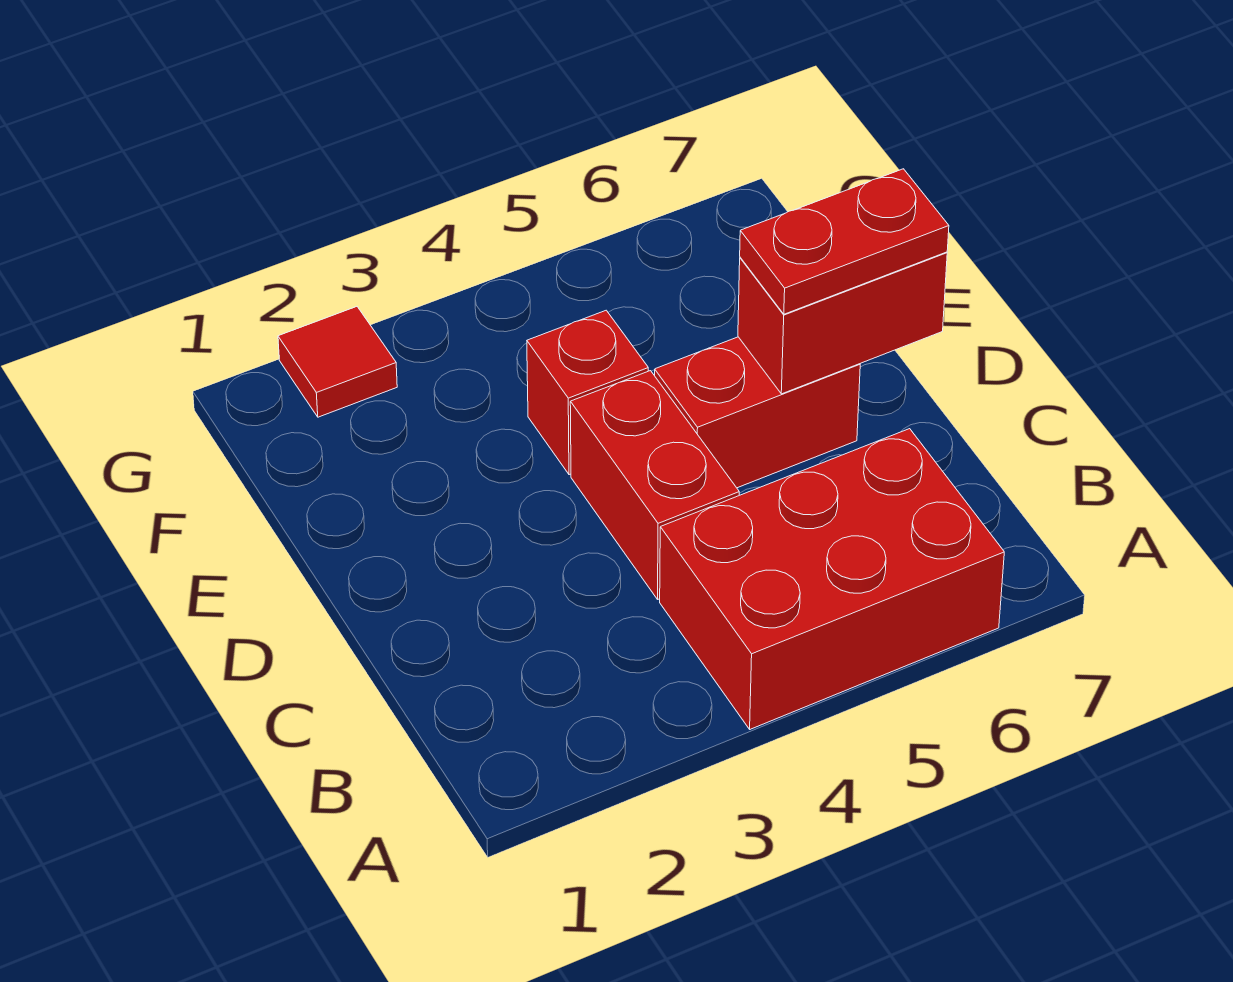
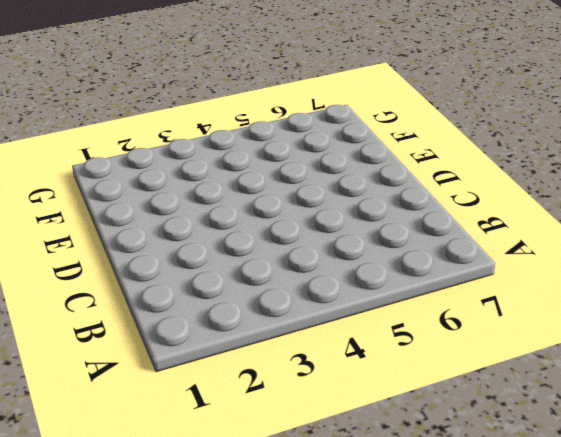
none -> red 2x3 brick [660,429,1004,729]
none -> red 1x2 brick [570,371,739,599]

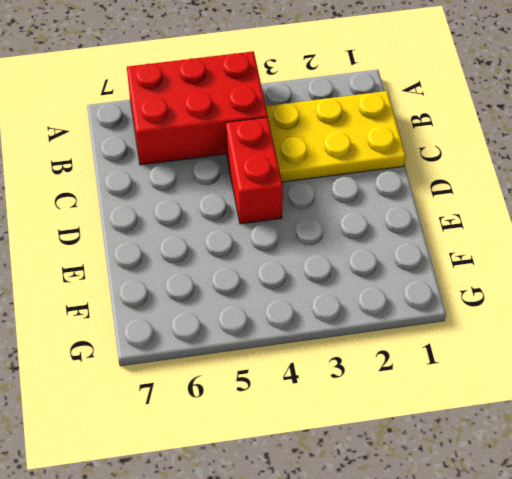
yellow 2x3 plate [266,91,406,182] -> none
none -> red 1x2 brick [655,337,860,488]
none -> red 1x1 brick [527,310,648,475]

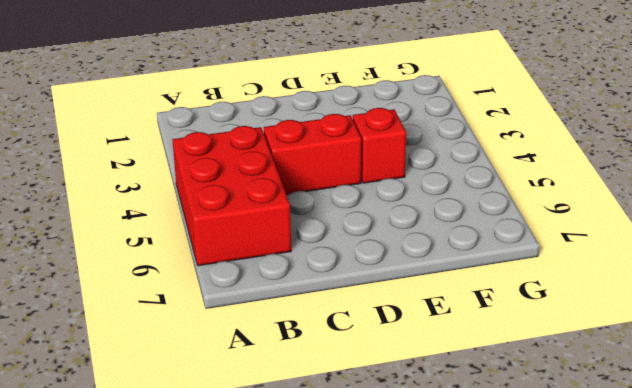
none -> red 1x2 brick [655,337,860,488]
none -> red 1x1 tile [278,307,397,417]

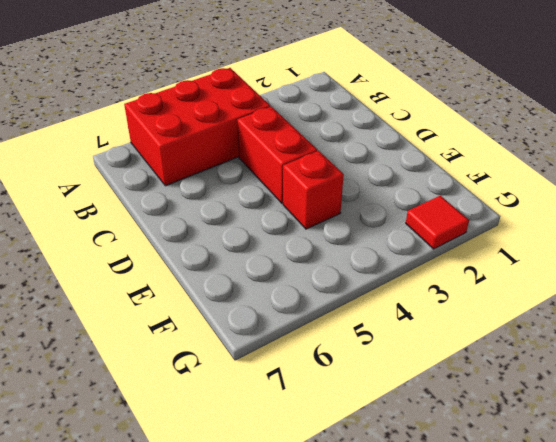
none -> red 1x2 brick [655,337,860,488]
none -> red 1x2 brick [738,252,947,394]

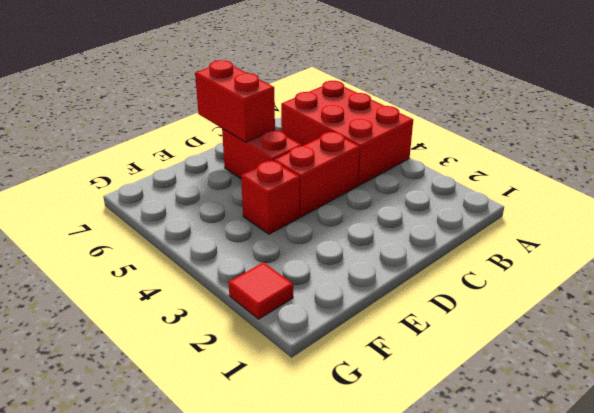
none -> red 1x2 plate [740,169,949,314]

